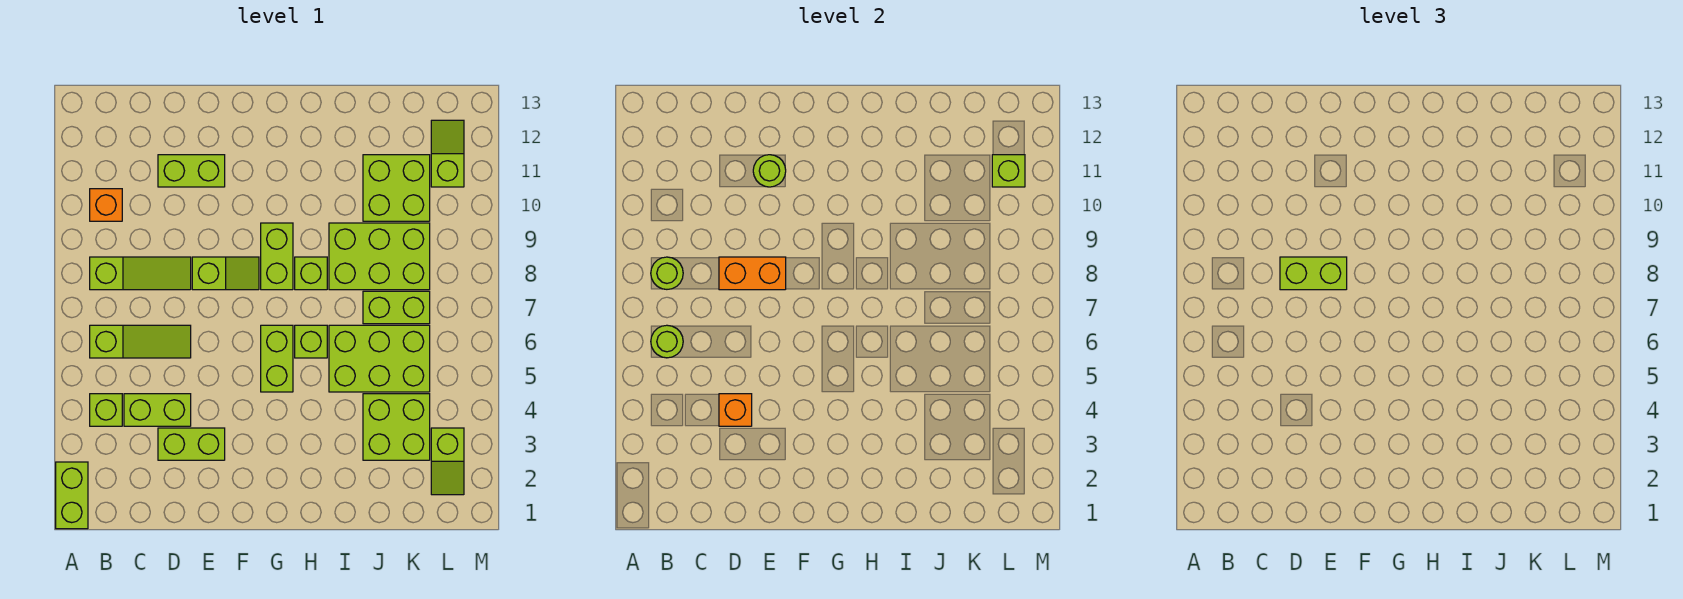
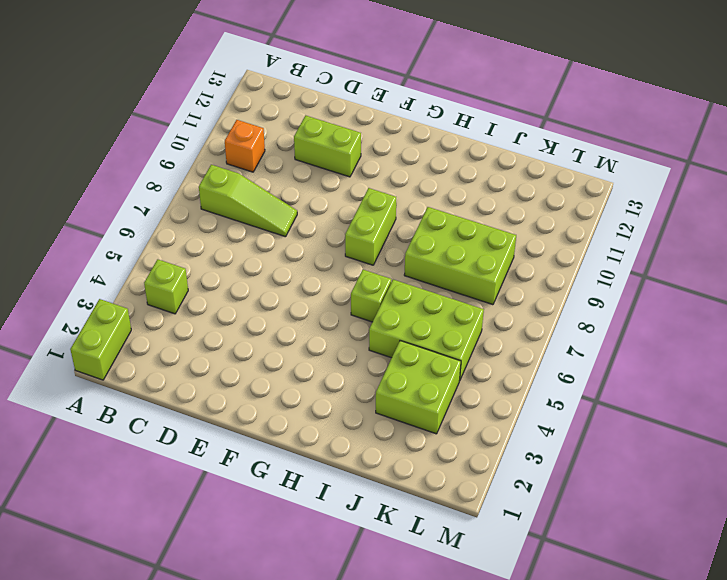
none -> lime 1x3 slope [90,325,191,358]
none -> lime 1x2 brick [124,394,191,426]
none -> lime 1x2 brick [158,428,225,460]

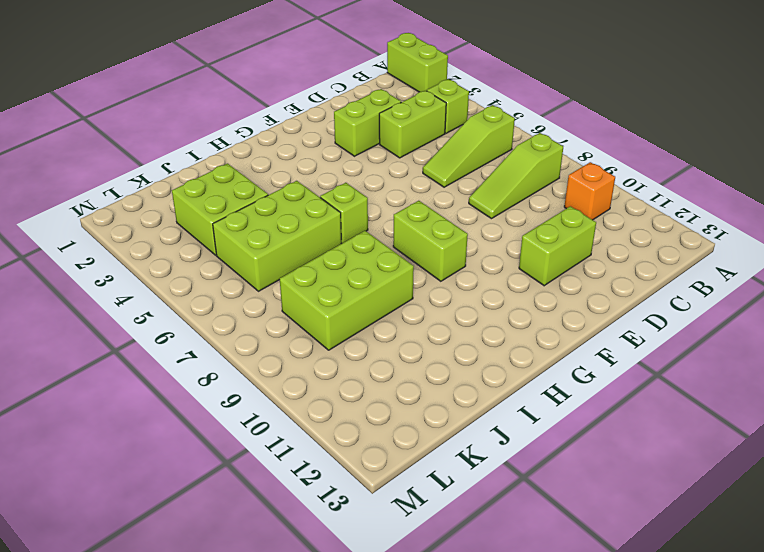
none -> lime 1x2 slope [192,257,259,290]
none -> lime 1x2 brick [261,325,293,392]
none -> lime 1x1 brick [295,257,327,290]

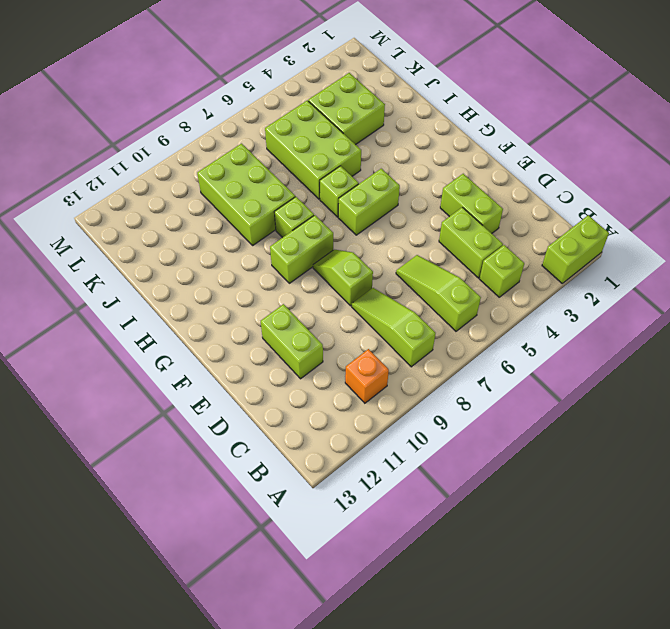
none -> lime 1x2 brick [363,291,430,324]
none -> lime 2x2 brick [363,155,430,221]
none -> lime 1x2 slope [431,428,464,495]

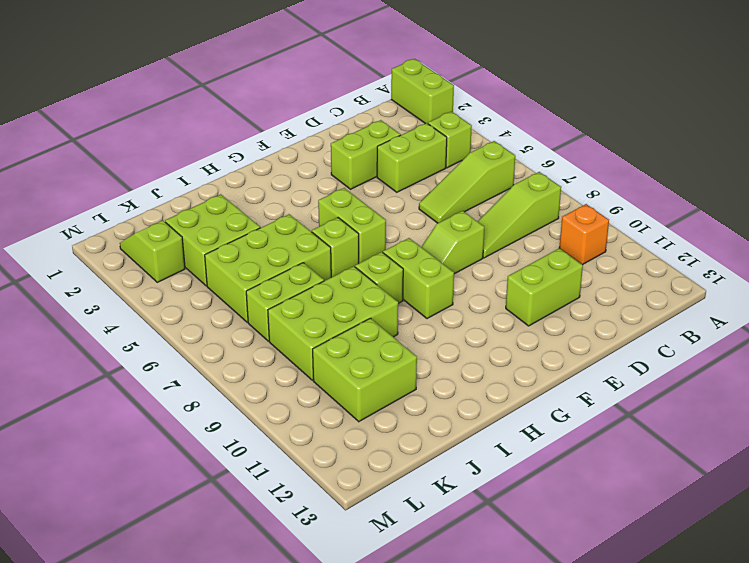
none -> lime 1x2 slope [431,120,464,187]
none -> lime 1x1 round brick [651,325,683,358]
none -> lime 1x1 round brick [651,257,683,289]

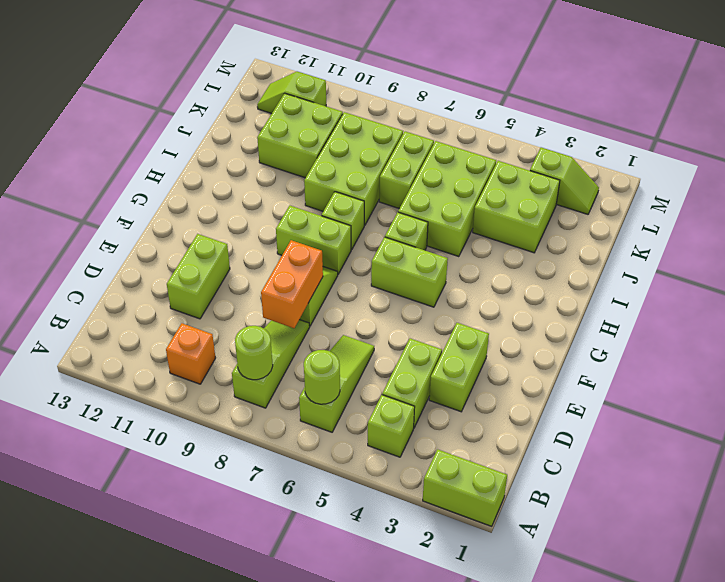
none -> orange 1x1 brick [719,394,752,426]
none -> lime 1x1 round brick [753,155,786,187]
none -> lime 1x1 brick [992,155,1025,187]

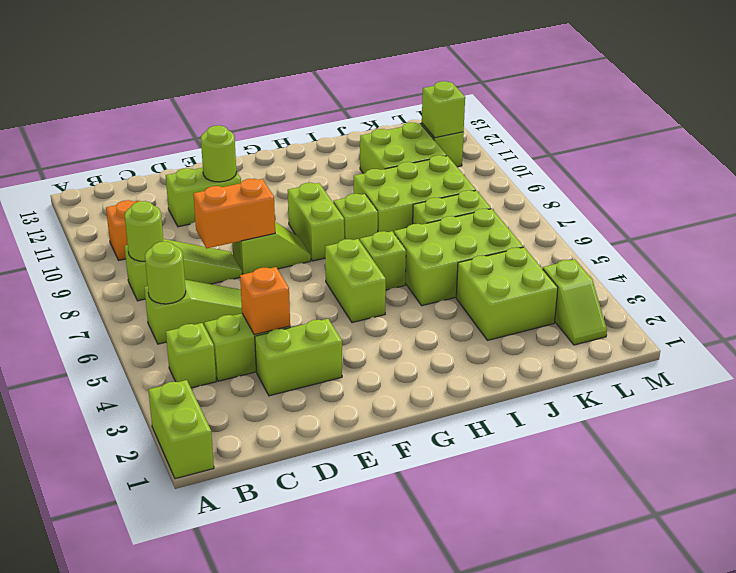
none -> lime 1x2 brick [1280,257,1347,290]

